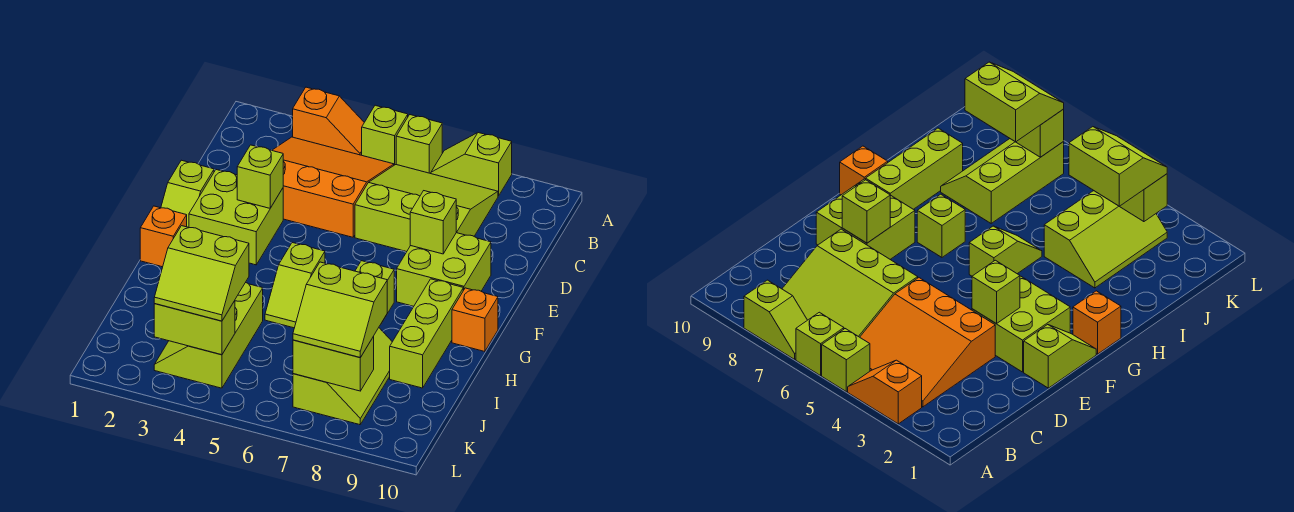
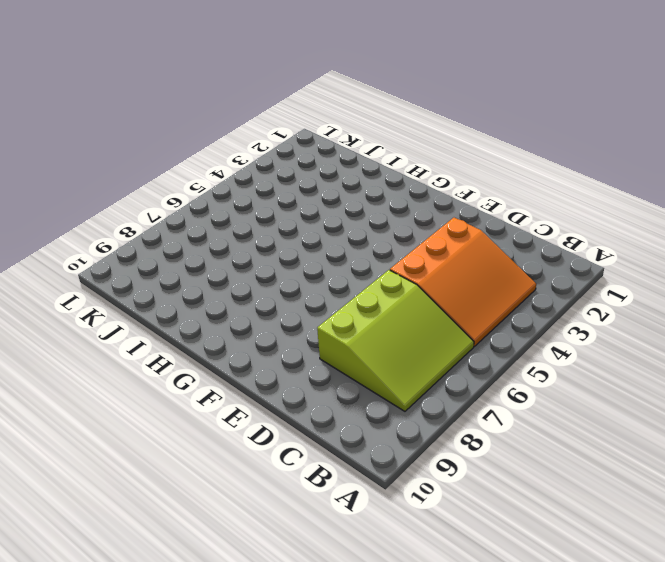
none -> orange 1x2 slope [293,87,364,155]
none -> lime 1x1 brick [362,105,408,165]
none -> lime 1x1 brick [396,115,442,174]

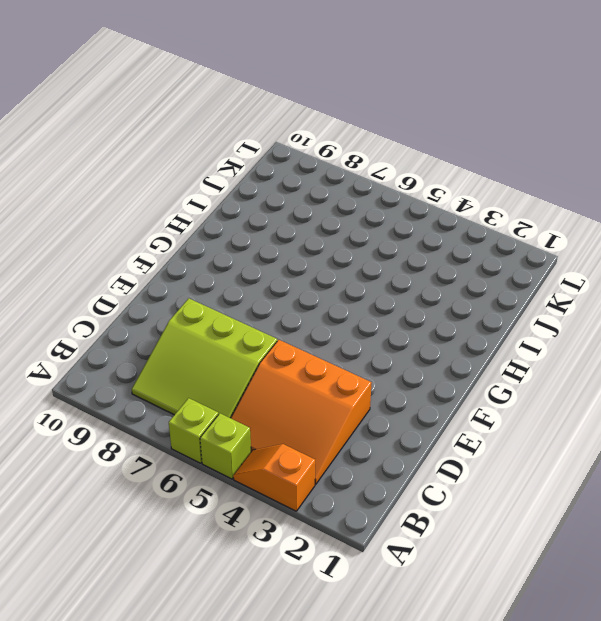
none -> lime 1x2 slope [431,133,512,196]
none -> lime 1x2 slope [161,160,214,227]
none -> lime 2x2 brick [189,170,283,265]

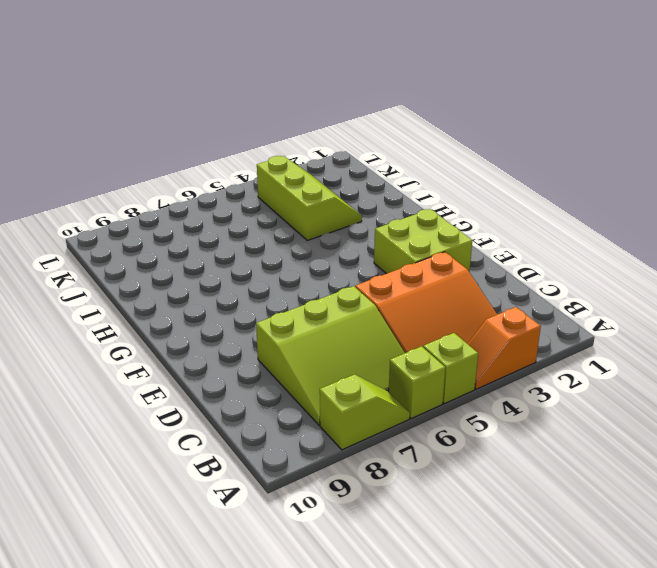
none -> lime 1x2 slope [161,160,214,227]
none -> lime 2x2 brick [397,233,491,306]
none -> orange 1x1 brick [140,206,187,267]

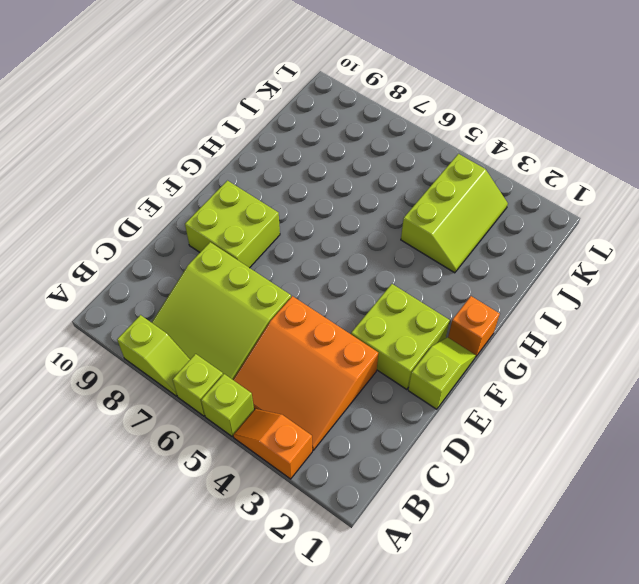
none -> lime 1x2 slope [265,243,325,328]
none -> lime 1x1 brick [355,261,394,324]
none -> lime 1x3 brick [390,279,463,388]

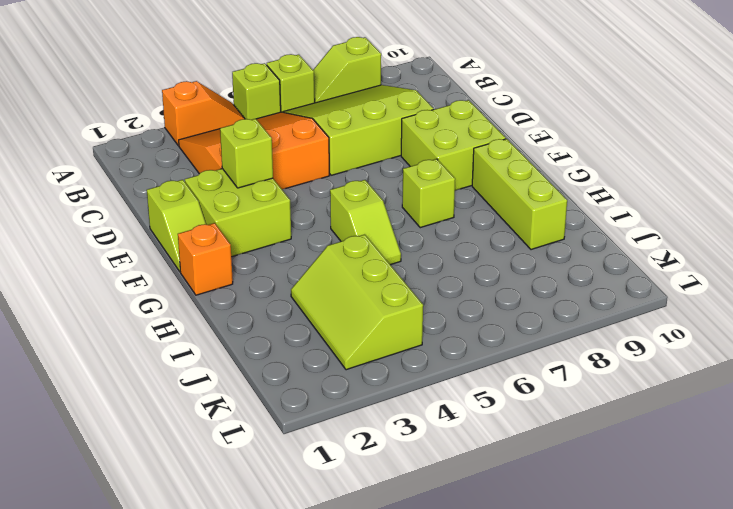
none -> orange 1x1 brick [452,288,498,352]
none -> lime 2x3 slope [293,328,392,425]
none -> lime 1x1 brick [410,191,456,254]

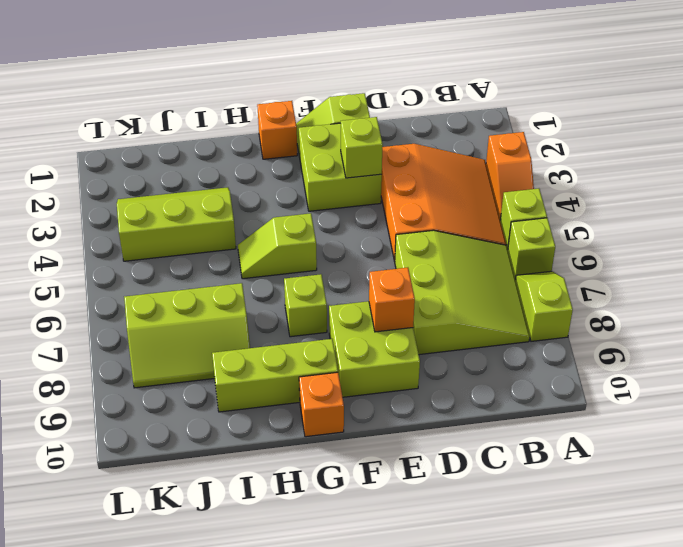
orange 1x1 brick [369,268,415,332] -> lime 1x1 brick [410,191,456,254]
none -> lime 1x2 brick [154,301,235,355]
none -> lime 1x2 brick [293,337,374,391]
none -> lime 2x2 slope [154,226,249,321]

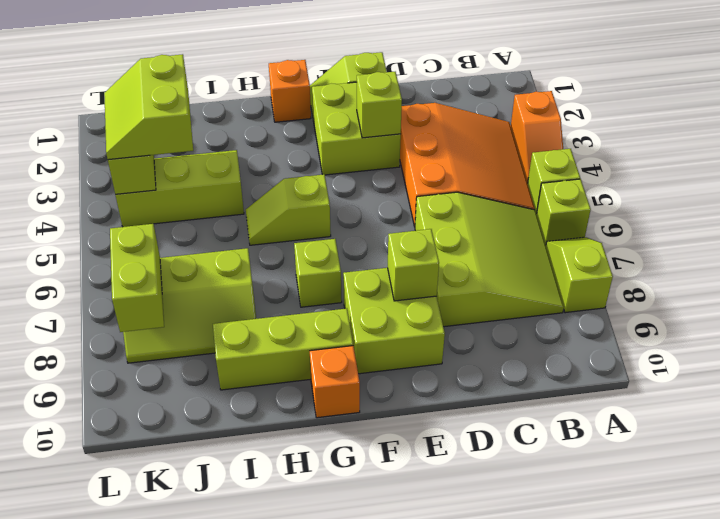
none -> lime 2x2 slope [293,262,387,357]

